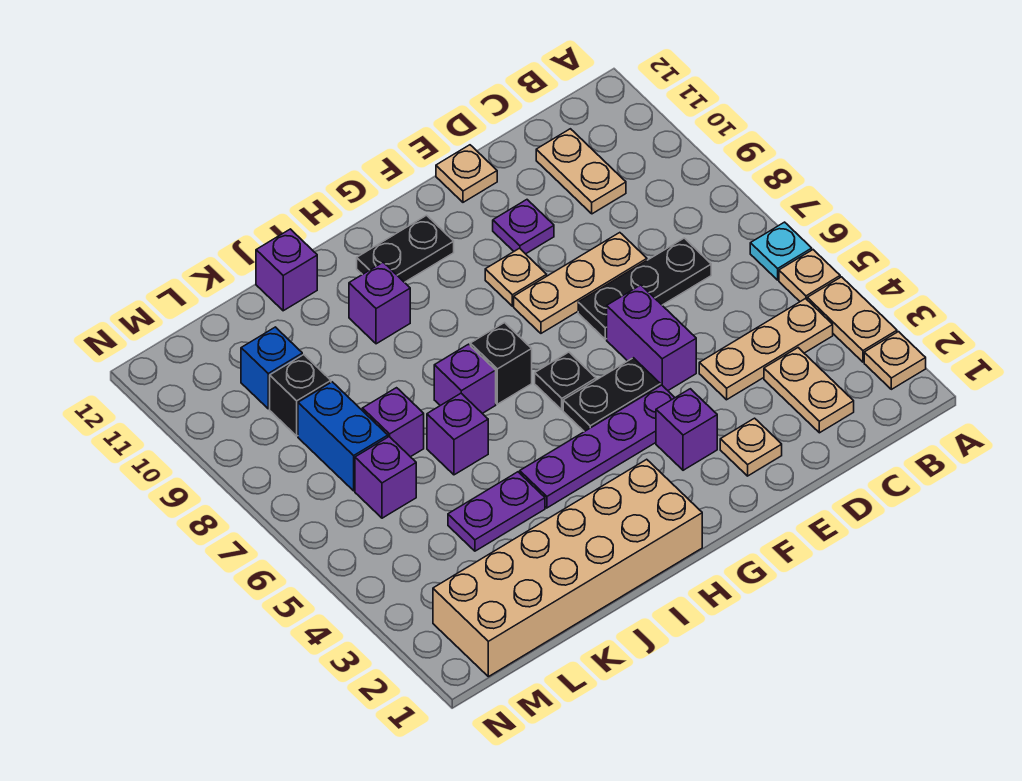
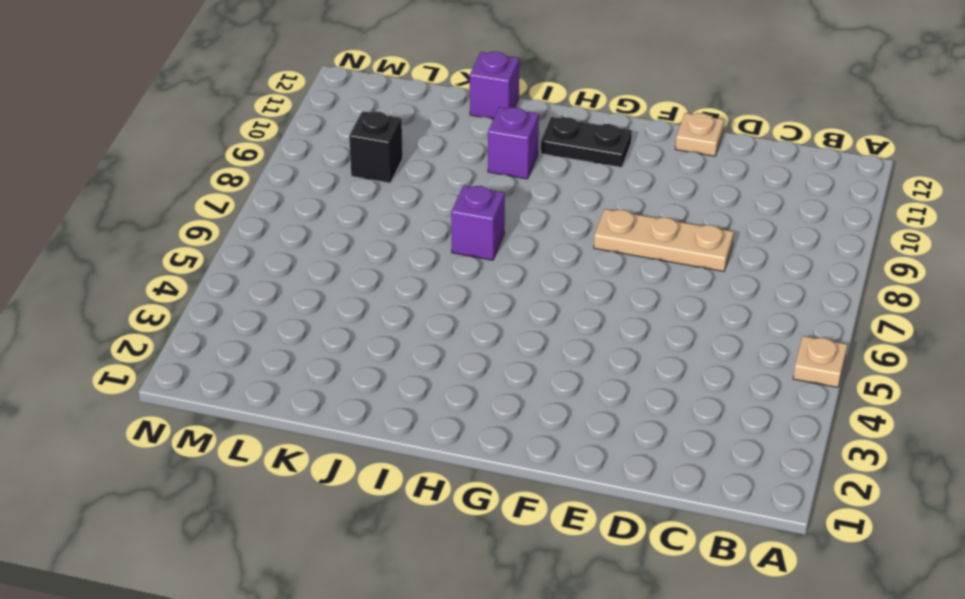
none -> tan 1x1 plate [864,332,926,389]
none -> tan 1x2 plate [807,277,897,362]
none -> cyan 1x1 plate [750,222,812,280]
none -> tan 1x3 plate [699,299,833,400]

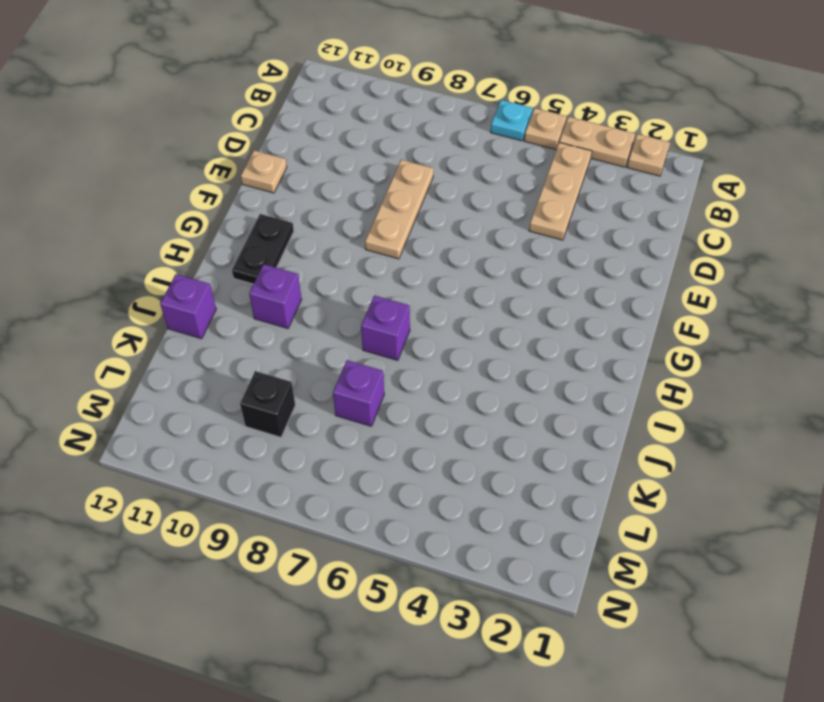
none -> tan 1x2 plate [764,348,854,433]
none -> black 1x3 plate [578,238,711,339]
none -> tan 1x2 plate [536,129,626,214]
none -> tan 1x1 plate [720,418,782,476]

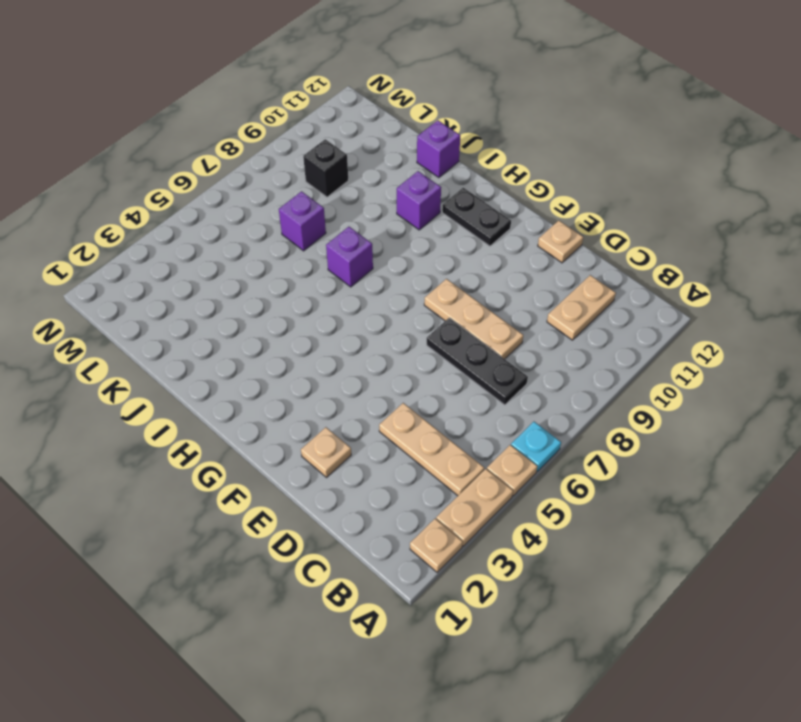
none -> tan 1x2 plate [764,348,854,433]
none -> purple 1x2 brick [607,285,696,390]
none -> purple 1x1 plate [493,200,554,254]
none -> purple 1x1 brick [656,389,717,470]

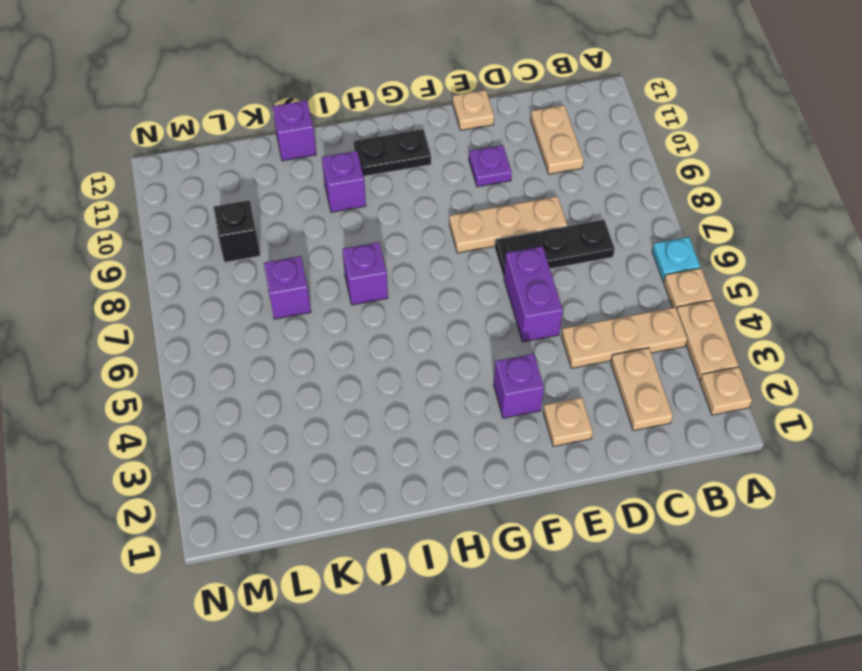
none -> purple 1x4 plate [520,385,675,508]
none -> black 1x2 plate [563,358,660,432]
none -> tan 1x1 plate [485,248,547,306]
none -> black 1x1 plate [535,352,596,410]

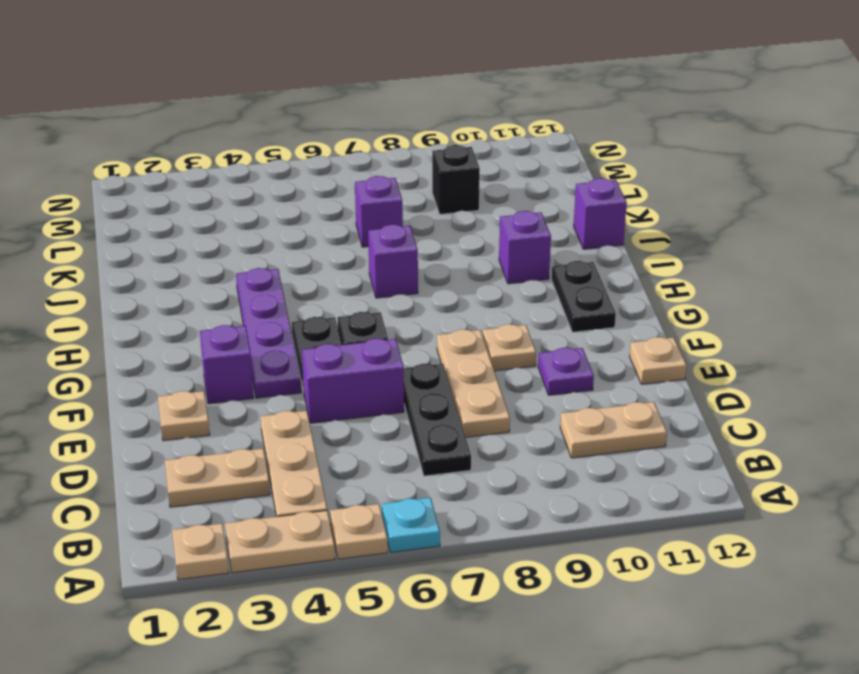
none -> tan 2x6 brick [433,459,702,677]
none -> black 1x1 brick [470,323,532,404]
none -> purple 1x2 plate [448,472,545,551]
none -> purple 1x1 brick [427,393,488,475]

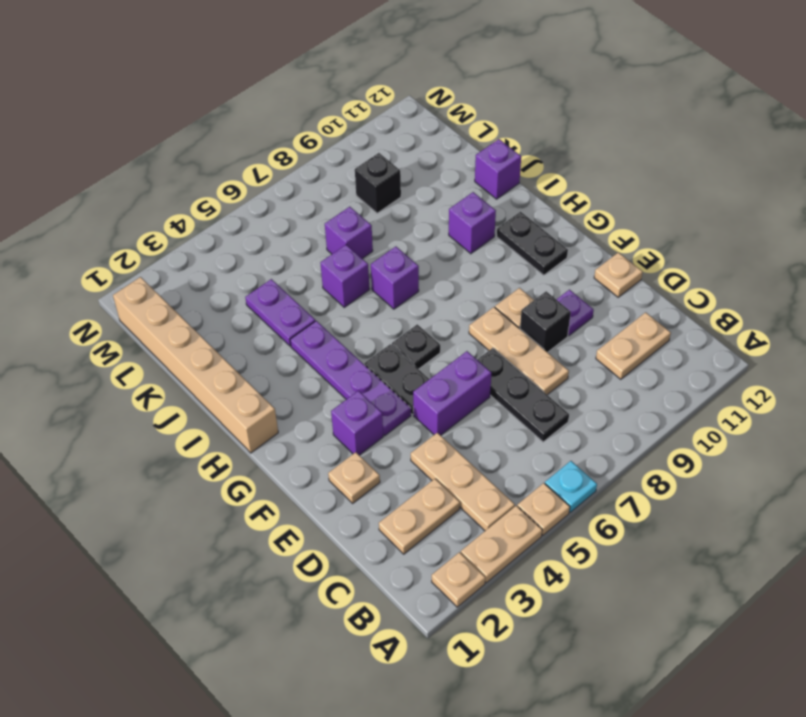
black 1x1 brick [520,291,571,352] -> black 1x1 brick moved to [470,323,532,404]
tan 1x6 brick [113,277,278,453] -> tan 2x6 brick [433,459,702,677]
none -> purple 1x1 brick [355,437,416,518]
none -> blue 1x2 brick [298,382,388,491]
none -> blue 1x1 brick [241,327,302,409]

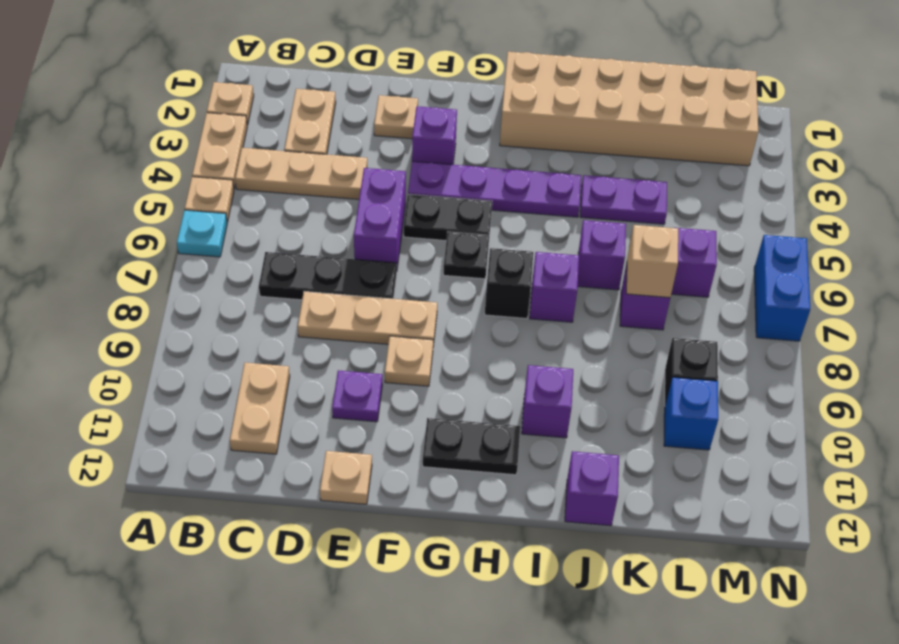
tan 1x1 brick [626,225,678,298] -> none
blue 1x2 brick [754,235,810,341] -> blue 1x2 brick moved to [298,382,388,491]

